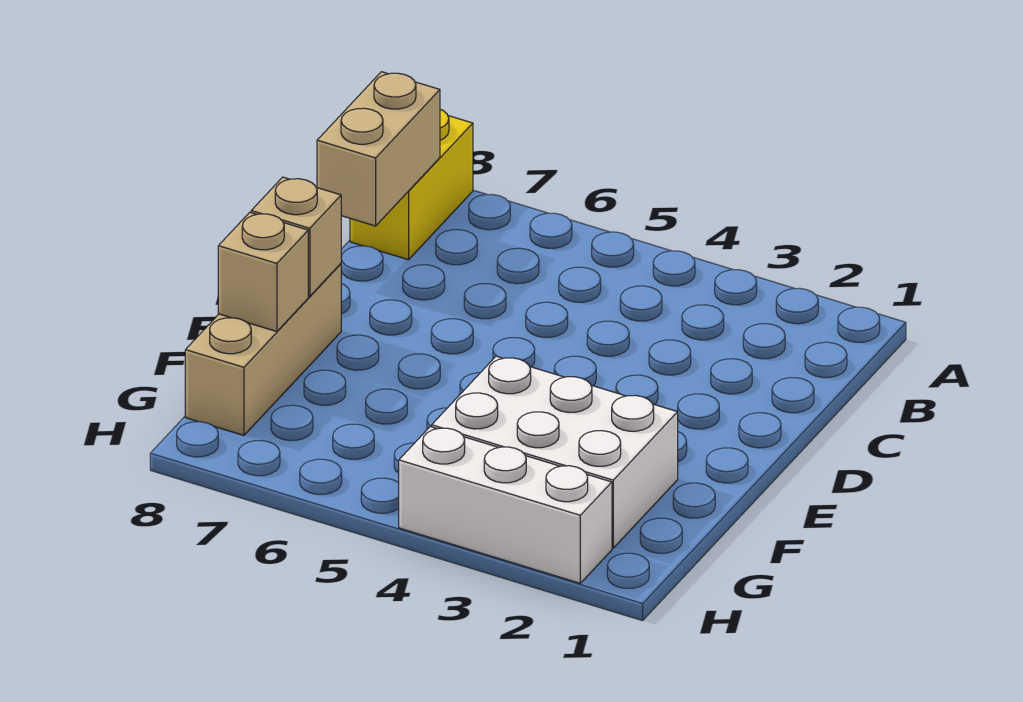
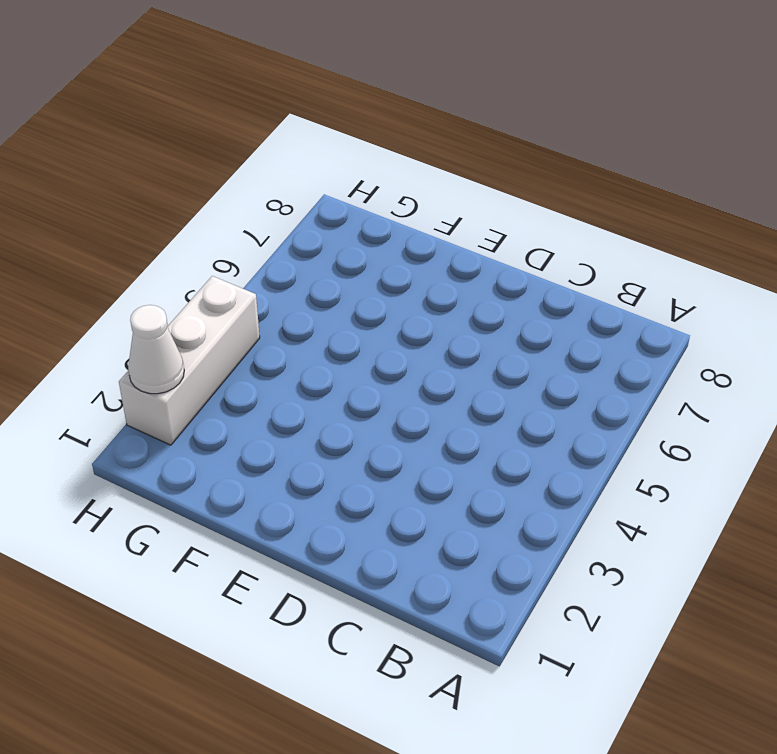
white 1x1 cone [128,305,184,394] -> none
none -> yellow 1x2 brick [350,109,473,260]
none -> tan 1x3 brick [185,264,341,435]

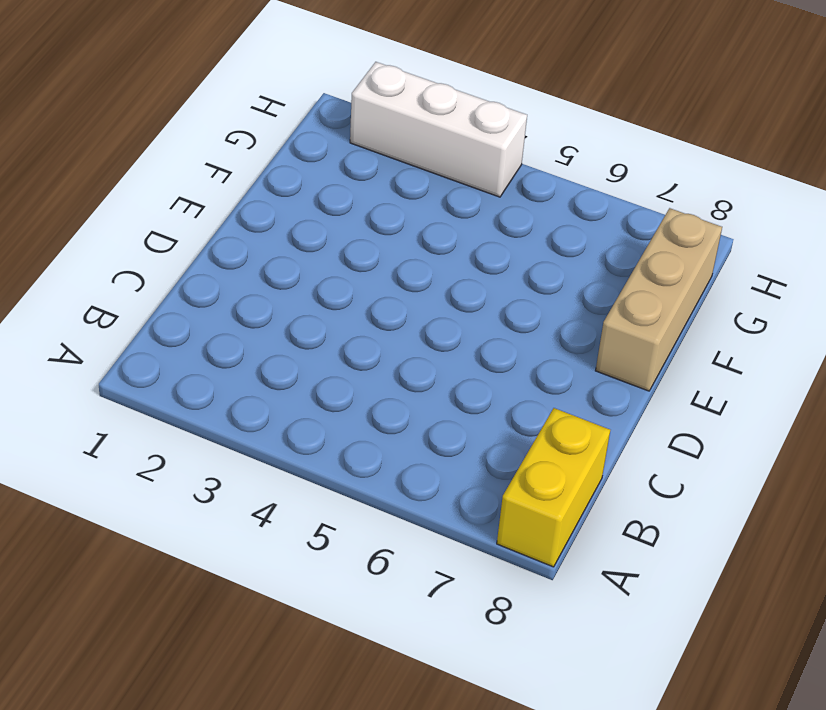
none -> white 2x3 brick [432,356,678,548]
none -> tan 1x2 brick [317,72,440,226]

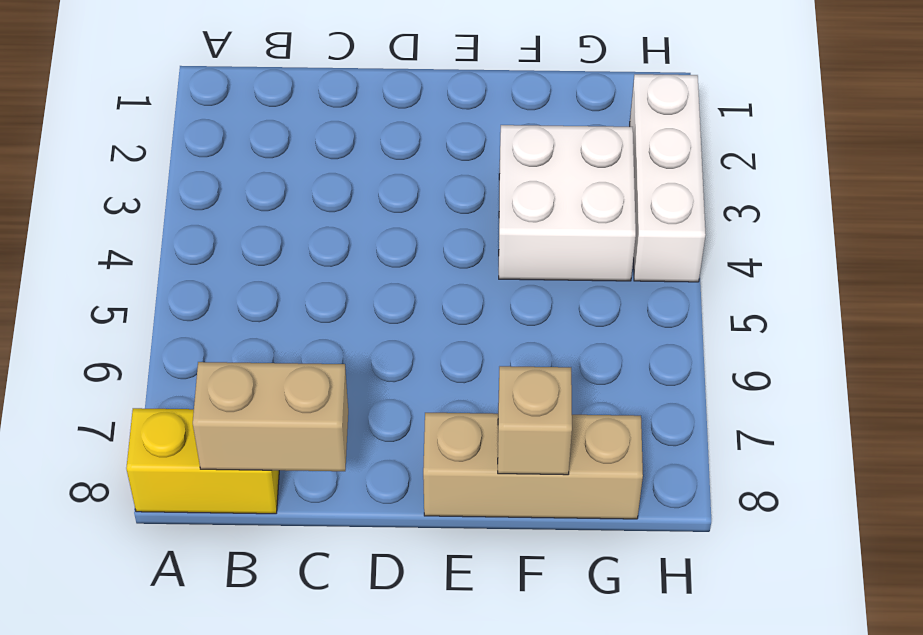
white 2x2 brick [499,125,636,281] -> white 2x3 brick [432,356,678,548]
none -> tan 1x1 brick [251,177,341,296]

